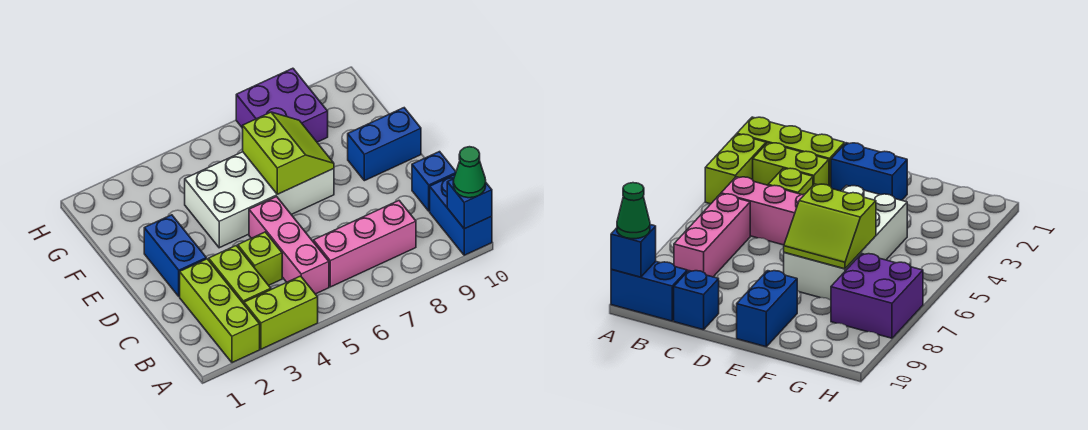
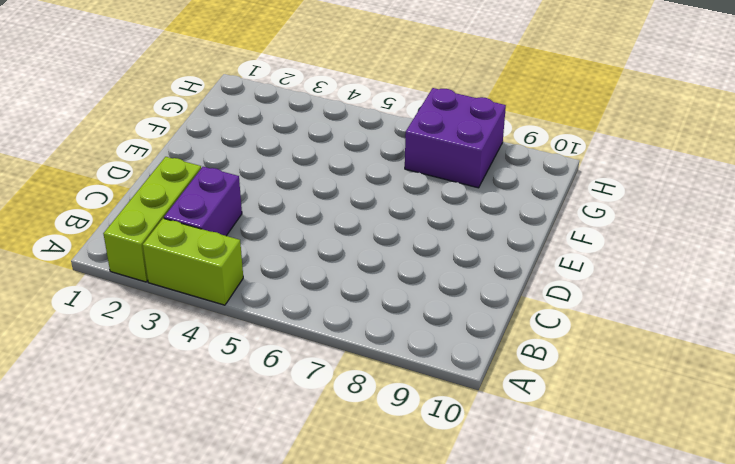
purple 1x2 brick [164,167,242,236] -> lime 1x2 brick [209,246,271,304]
none -> blue 1x2 brick [430,175,492,255]
none -> pink 1x3 brick [249,197,329,294]
none -> pink 1x3 brick [313,201,416,287]

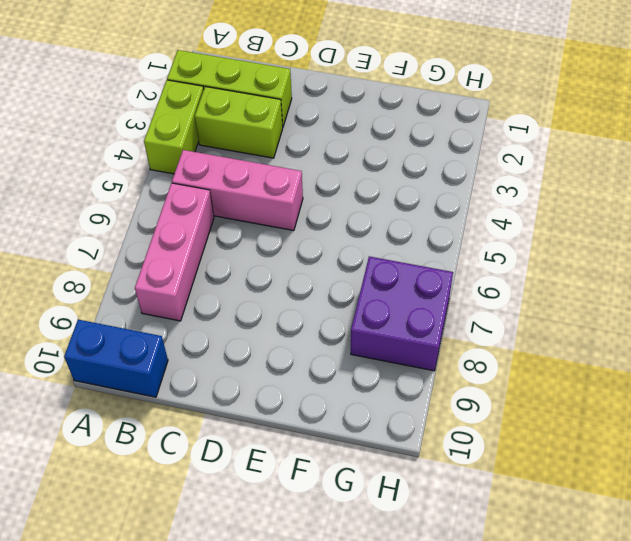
none -> lime 1x1 brick [238,232,282,285]
none -> blue 1x1 brick [412,152,456,211]
none -> blue 1x2 brick [144,215,206,296]

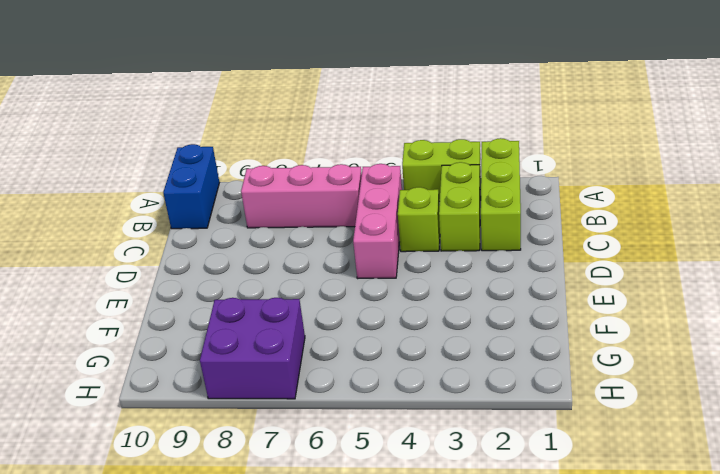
none -> blue 1x1 brick [412,152,456,211]
none -> blue 1x2 brick [144,215,206,296]
none -> white 2x4 brick [185,152,334,248]

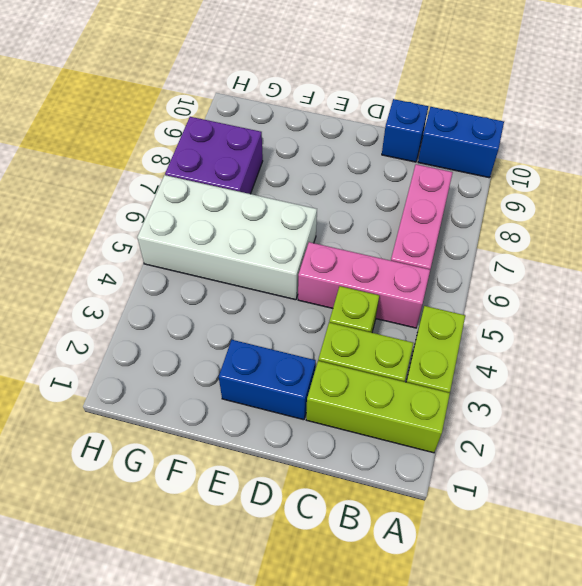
white 2x4 brick [137,175,317,300] -> white 2x4 brick turned to [185,152,334,248]
none -> blue 1x2 brick [348,108,421,181]
none -> blue 1x1 brick [447,179,492,229]
none -> lime 2x2 slope [243,112,334,194]

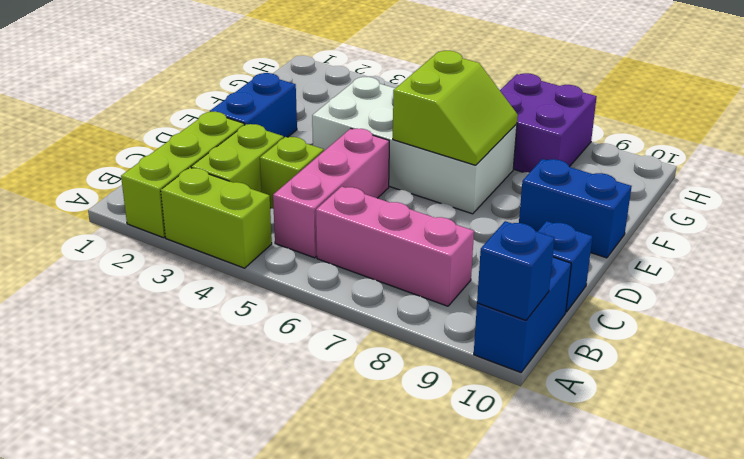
none -> green 1x1 cone [453,147,486,198]

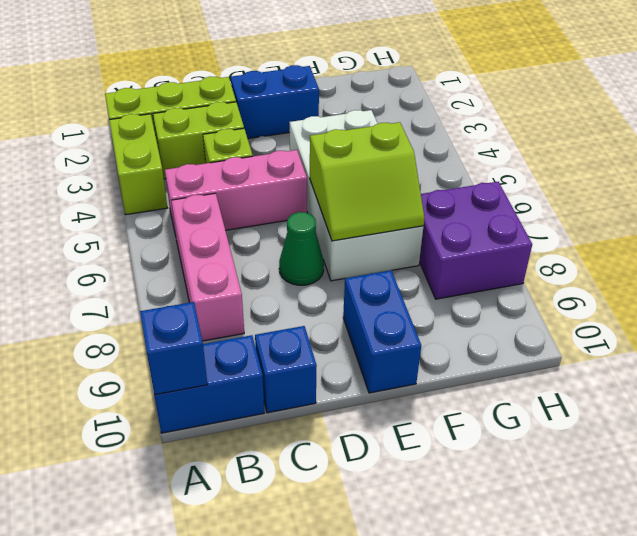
green 1x1 cone [279,212,324,285] -> green 1x1 cone moved to [453,147,486,198]

